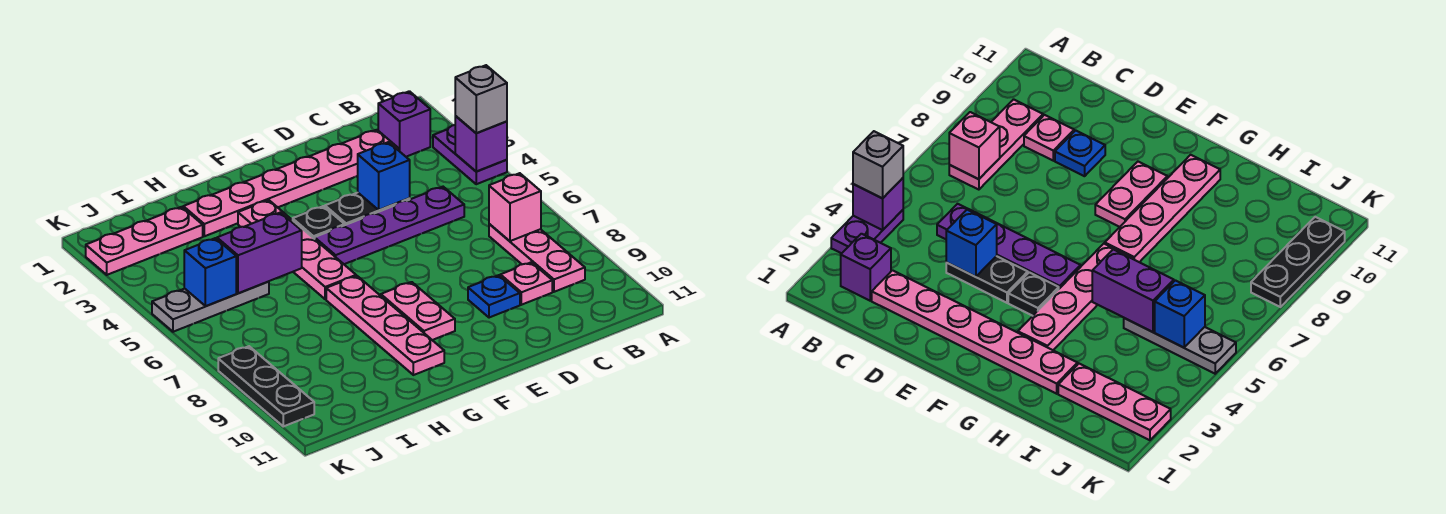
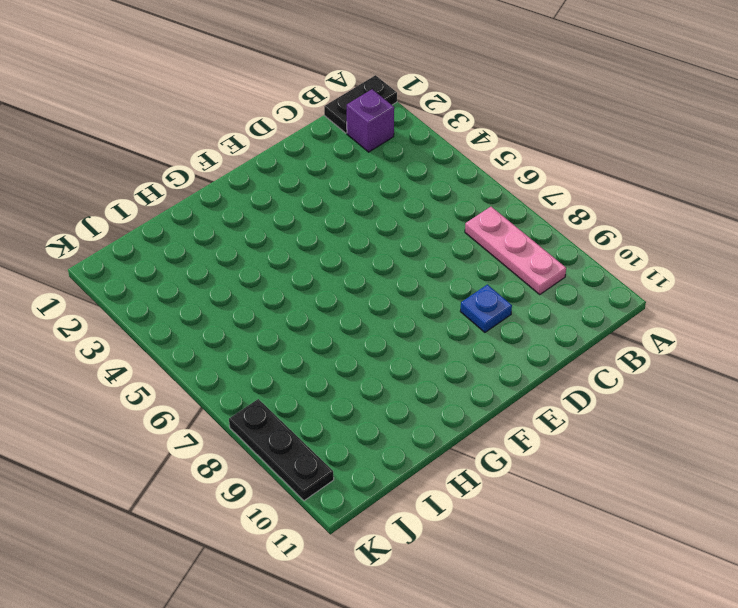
black 1x2 plate [324,75,397,133] -> black 1x2 plate moved to [325,193,410,225]
none -> purple 1x2 plate [433,125,507,184]
none -> pink 1x6 plate [183,130,398,236]
none -> purple 1x4 plate [315,187,464,264]

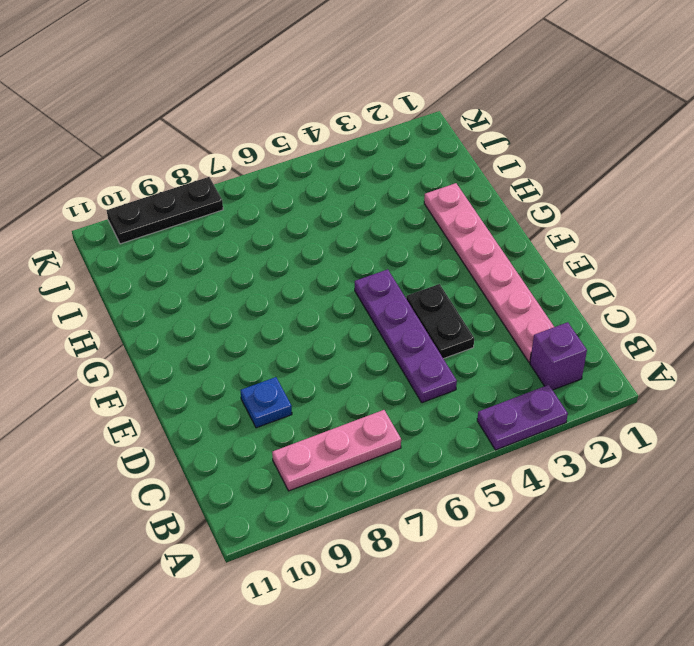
none -> pink 1x1 plate [500,262,552,305]
none -> black 1x1 plate [293,206,345,239]
none -> pink 1x2 plate [381,282,455,340]

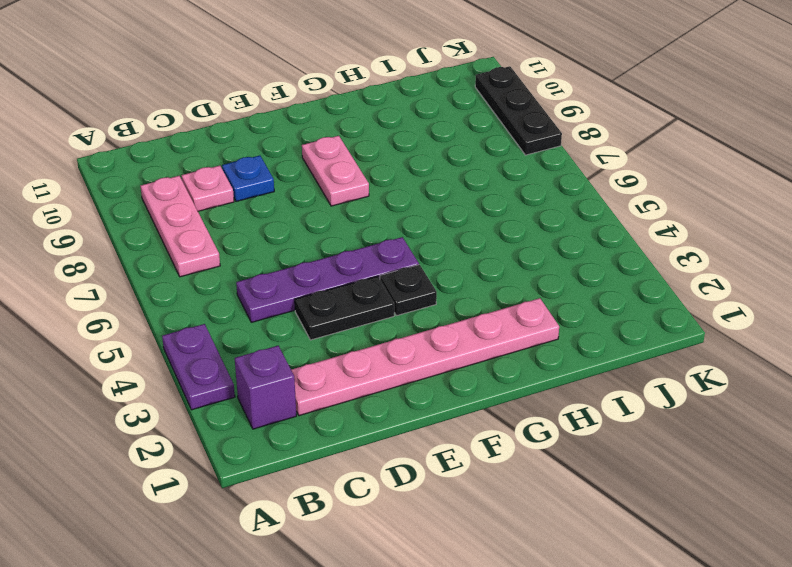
none -> pink 1x4 plate [238,200,356,299]
none -> pink 1x4 plate [326,276,444,375]
none -> pink 1x3 plate [86,207,203,275]

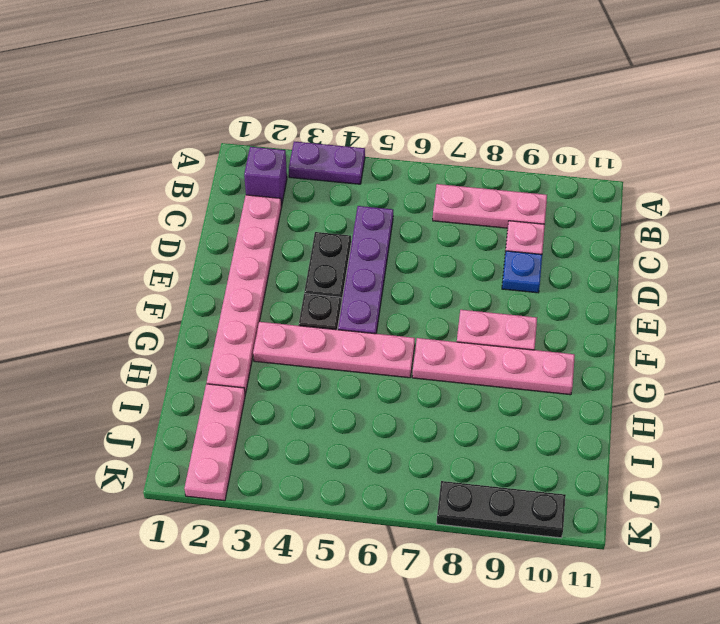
none -> grey 1x3 plate [152,282,269,332]
none -> purple 1x1 brick [455,116,507,172]
none -> pink 1x1 brick [489,173,541,241]

